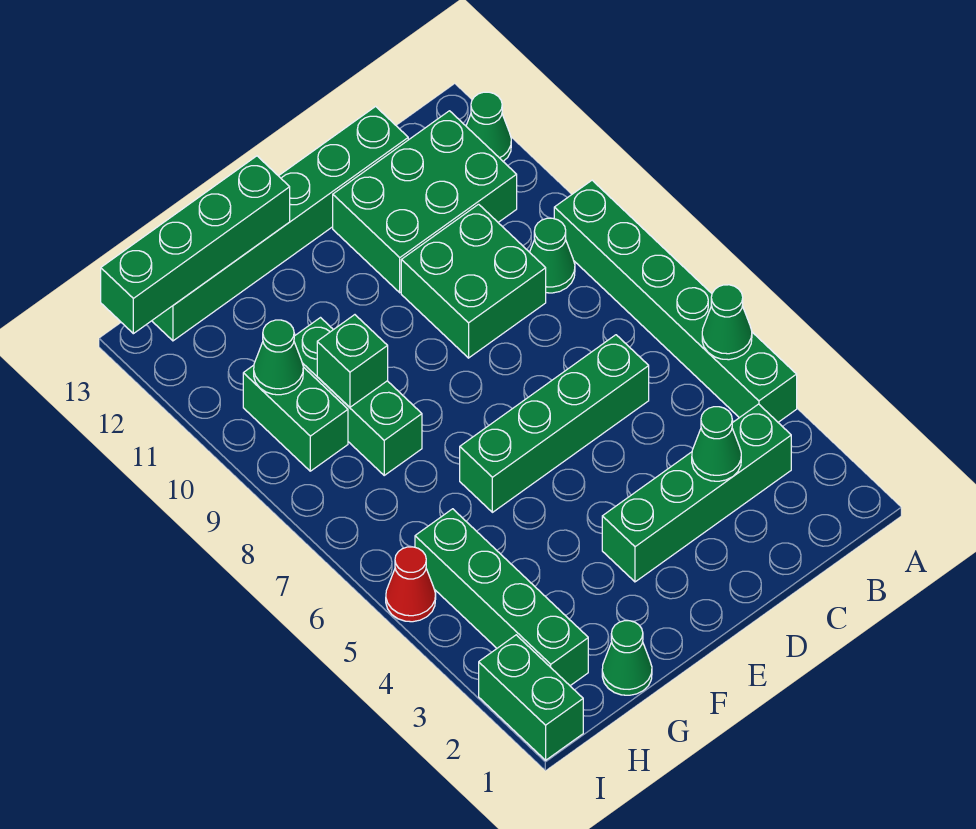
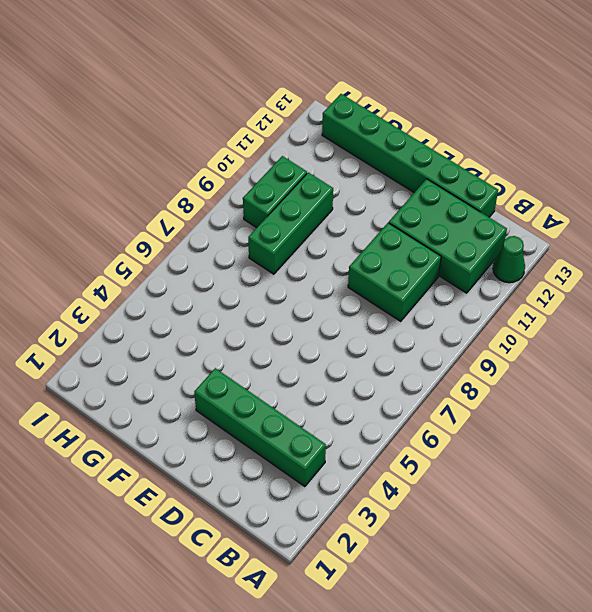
none -> green 1x6 brick [554,180,797,422]
none -> green 1x1 cone [530,218,575,293]
none -> green 1x4 brick [460,335,649,512]

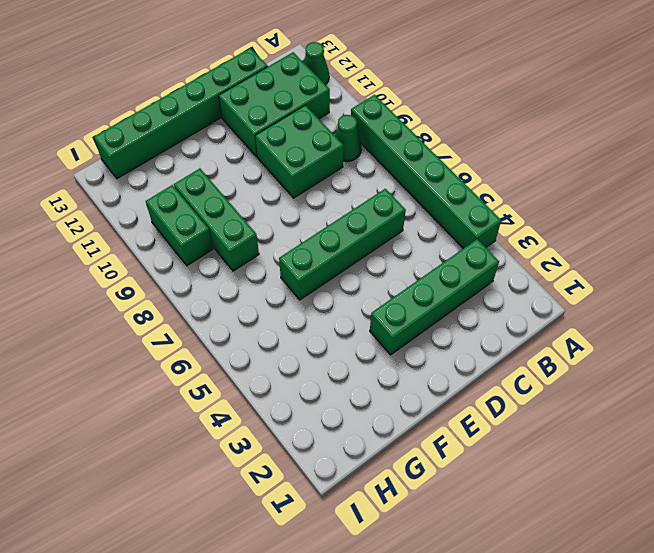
none -> green 1x1 cone [602,621,652,695]
none -> green 1x4 brick [415,509,588,686]
none -> green 1x2 brick [479,635,583,760]

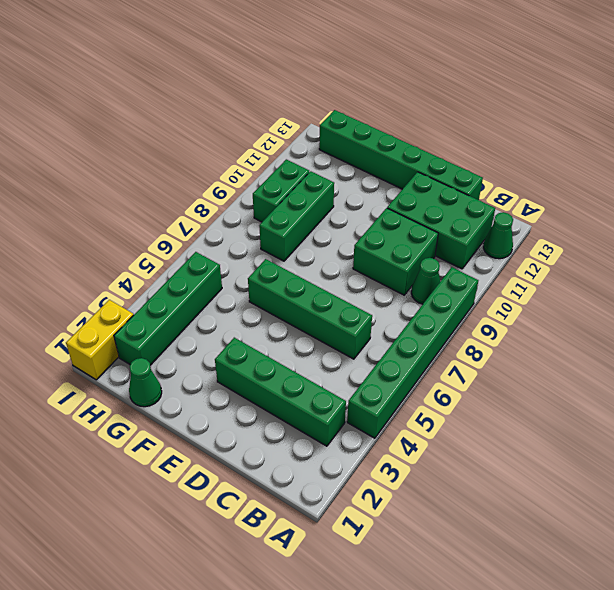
yellow 1x2 brick [66,300,133,380] -> green 1x2 brick [479,635,583,760]
none -> red 1x1 cone [386,547,436,622]
none -> green 1x1 cone [702,285,752,360]
none -> green 1x1 cone [692,407,741,481]

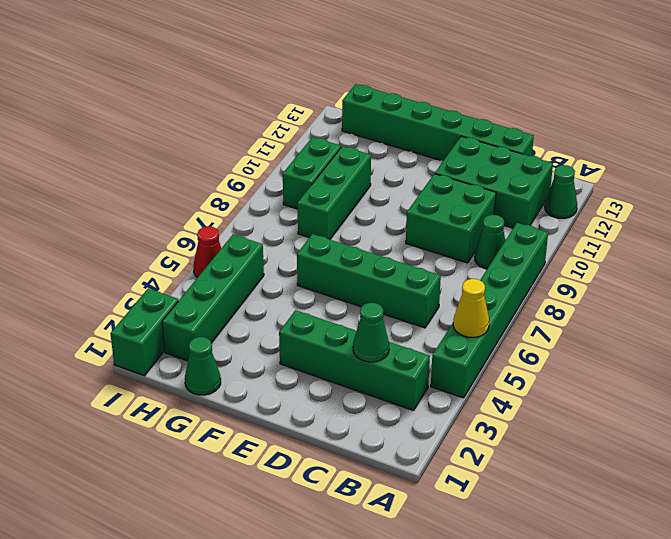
yellow 1x1 cone [453,279,489,337] -> green 1x1 cone [702,285,752,360]
none -> green 1x4 brick [101,156,290,334]
none -> green 1x1 brick [317,315,388,407]
none -> green 1x1 cone [254,320,303,395]

